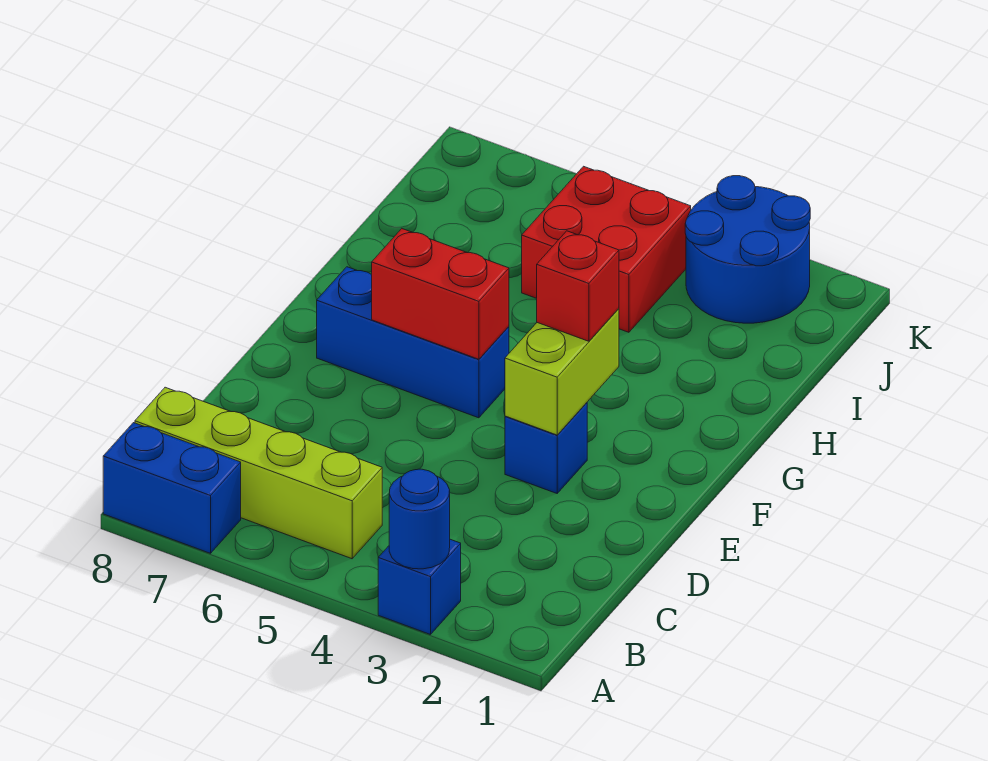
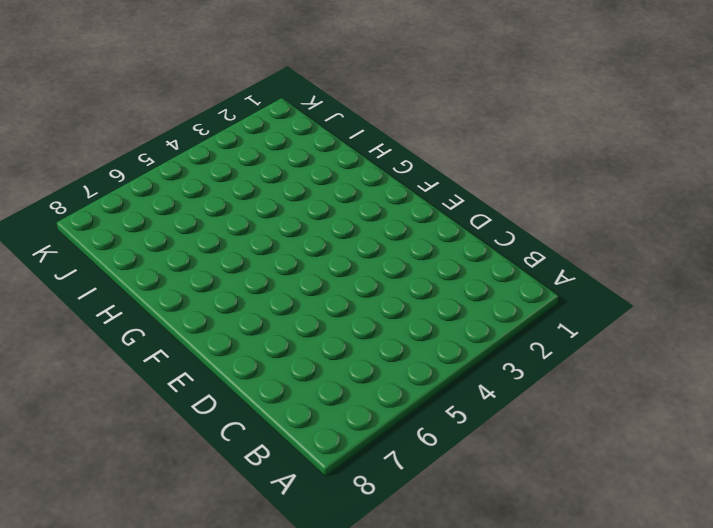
none -> blue 1x1 brick [378,539,461,635]
none -> blue 1x2 brick [103,423,241,553]

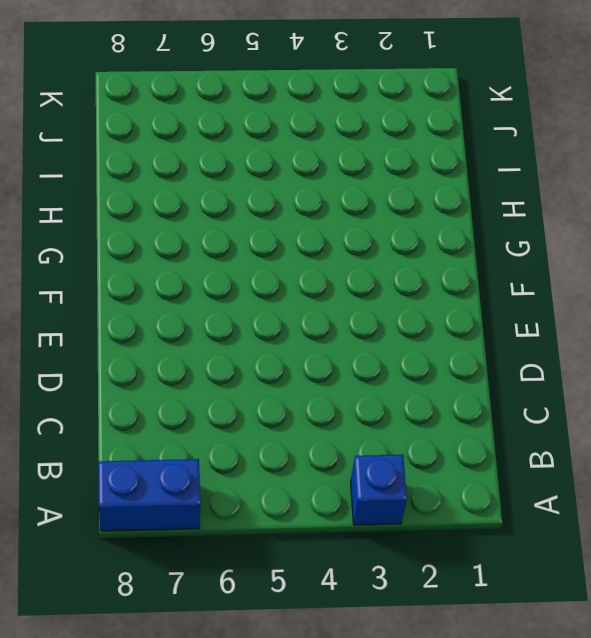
none -> lime 1x4 brick [135,387,382,559]
none -> blue 1x1 brick [505,403,587,493]

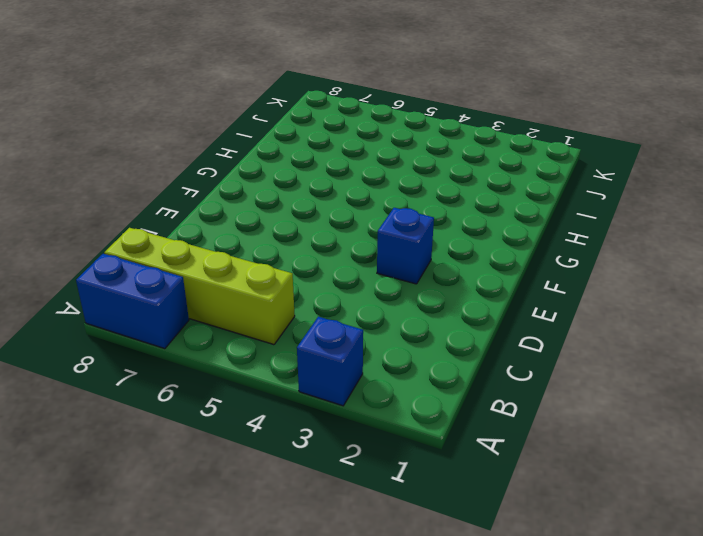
none -> blue 1x3 brick [317,267,509,418]
none -> red 2x2 brick [522,166,691,332]

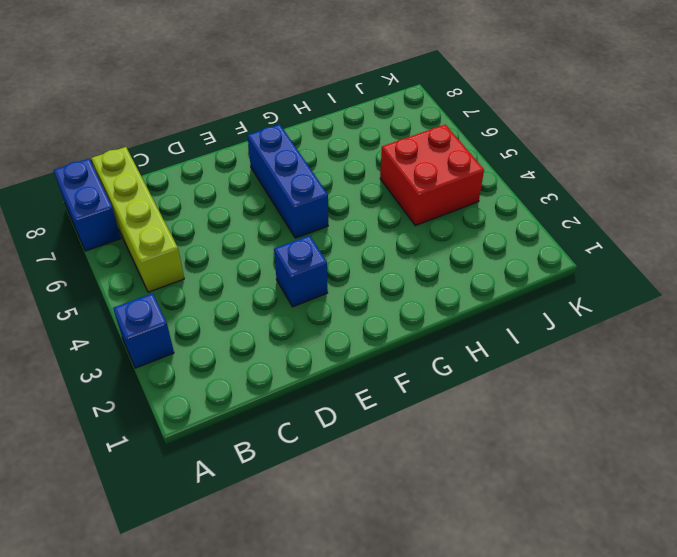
none -> blue 2x2 round brick [685,176,810,323]
none -> blue 1x1 round brick [389,469,450,569]

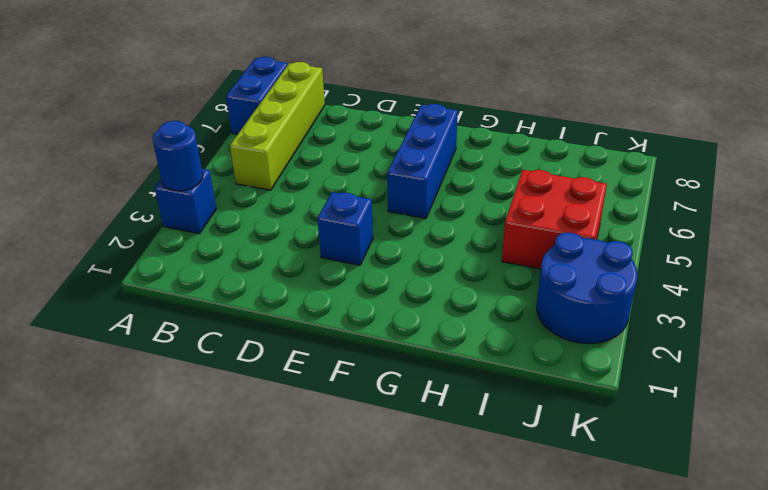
none -> lime 1x2 brick [505,309,619,435]
none -> red 1x2 brick [372,229,509,359]

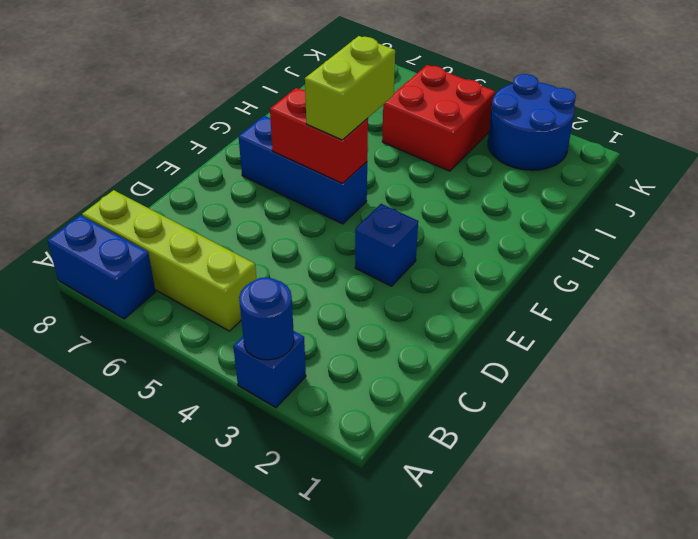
lime 1x2 brick [305,36,395,140] -> lime 1x2 brick moved to [505,309,619,435]
none -> red 1x1 brick [537,231,619,341]

